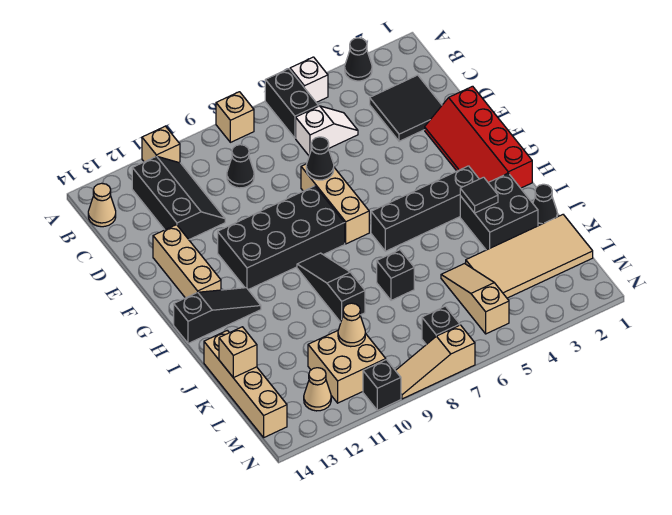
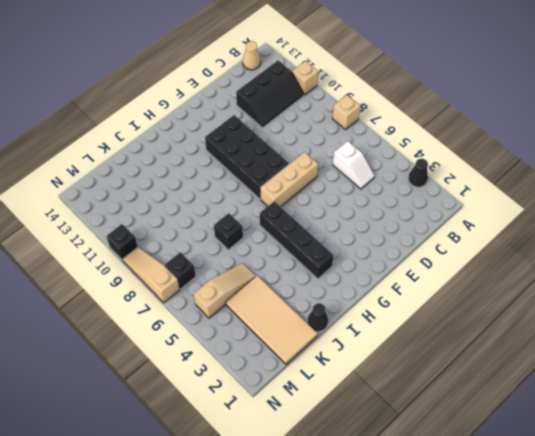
none -> white 1x1 brick [290,57,328,102]
none -> black 1x2 brick [265,69,318,138]
none -> black 2x2 tile [370,75,442,141]
none -> black 1x1 cone [227,145,254,188]

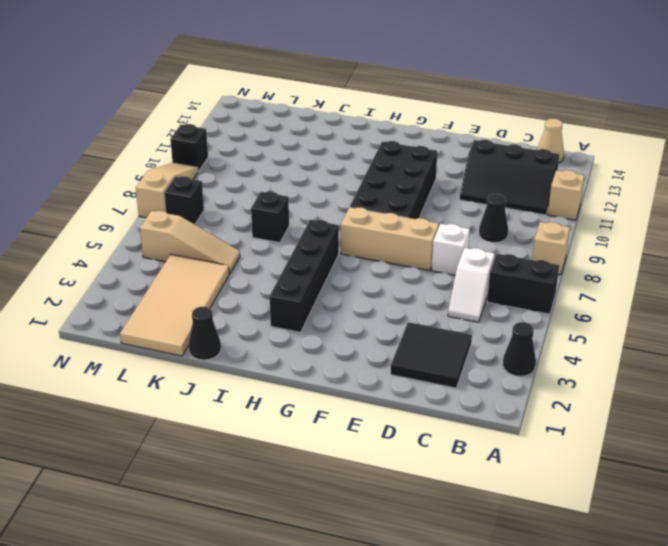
white 1x1 brick [431,224,470,275] -> white 1x1 brick moved to [290,57,328,102]
none -> red 2x4 slope [425,86,532,188]
none -> tan 1x3 brick [153,225,221,298]
none -> black 1x3 slope [297,253,365,322]
none -> black 1x3 slope [174,288,261,343]

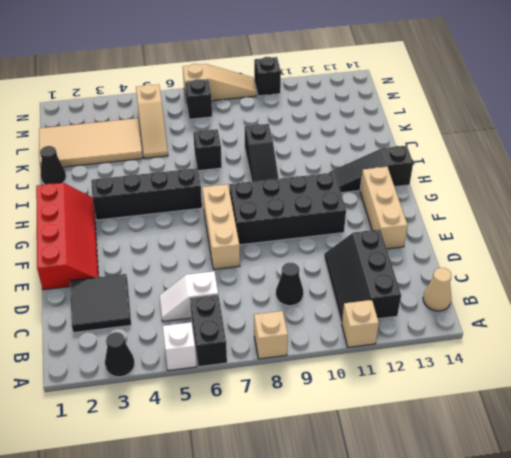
none -> black 2x2 brick [460,173,538,250]
none -> tan 1x4 brick [204,330,287,437]
none -> tan 2x2 brick [308,331,386,403]
none -> tan 1x1 cone [304,368,331,411]

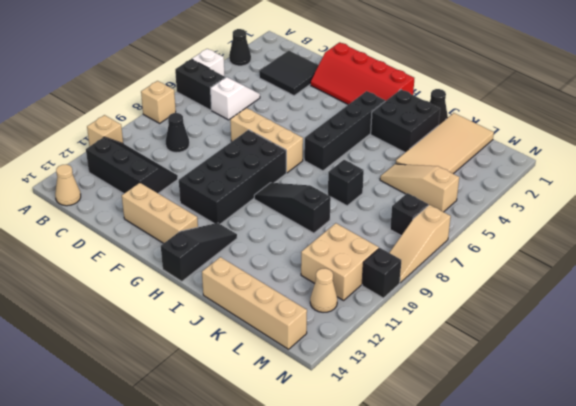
none -> black 1x1 cone [306,137,334,180]
none -> black 1x1 tile [460,177,498,213]
none -> tan 1x1 brick [219,327,257,378]
none -> tan 1x1 cone [338,303,365,347]

